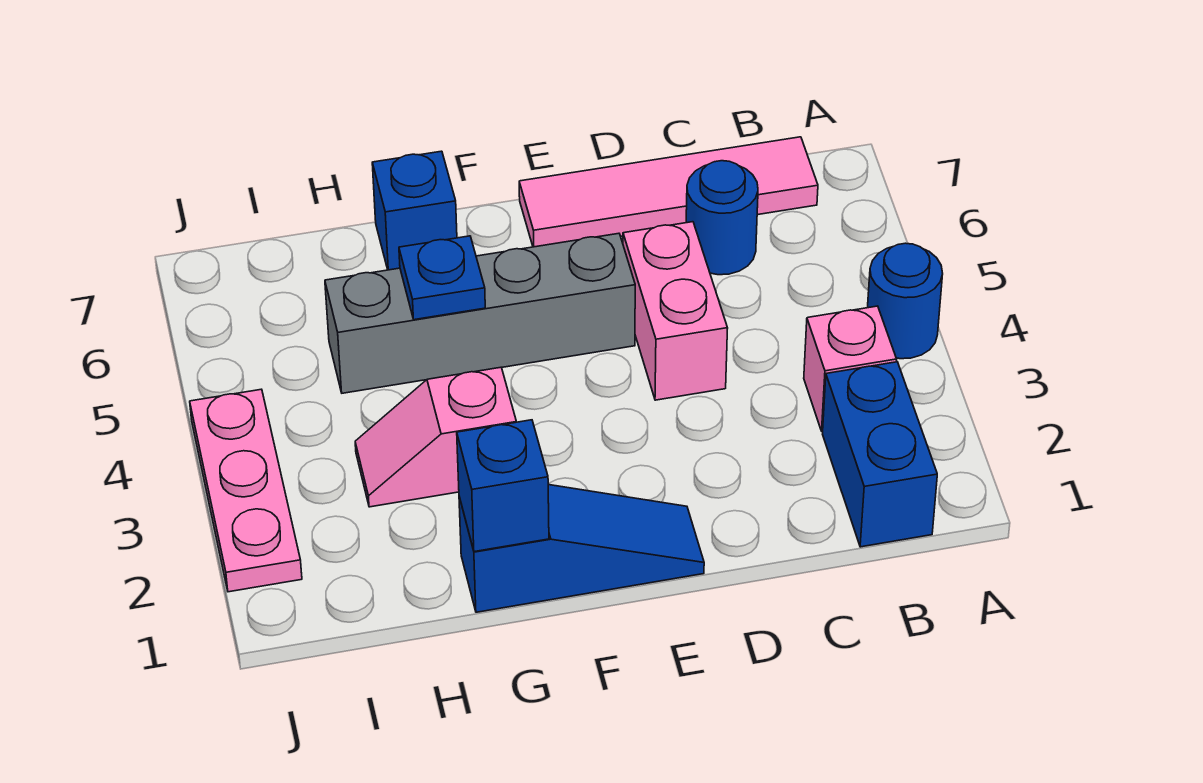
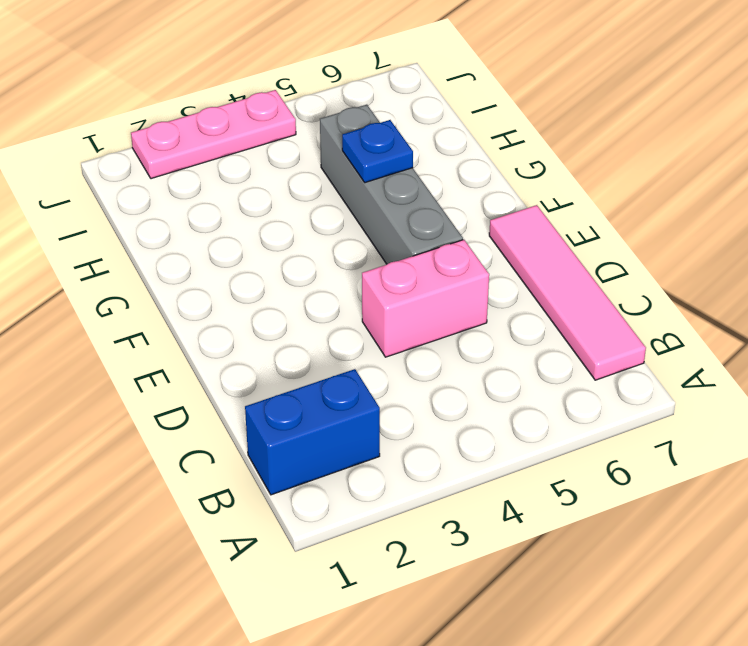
none -> blue 1x1 round brick [868,243,943,359]
none -> pink 1x1 brick [804,306,897,432]
none -> blue 1x1 round brick [686,161,758,275]

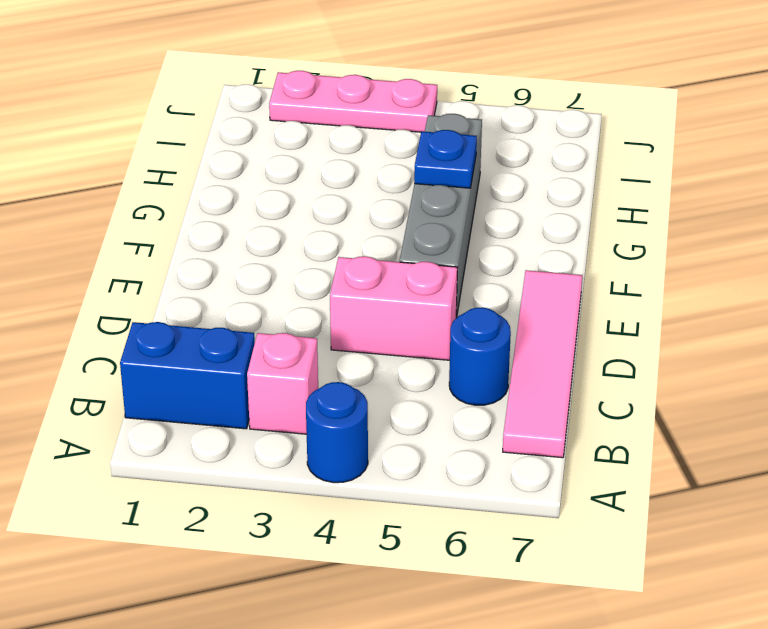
none -> blue 1x3 slope [459,485,704,612]
none -> pink 1x2 slope [355,367,516,507]
none -> blue 1x1 brick [372,151,457,270]

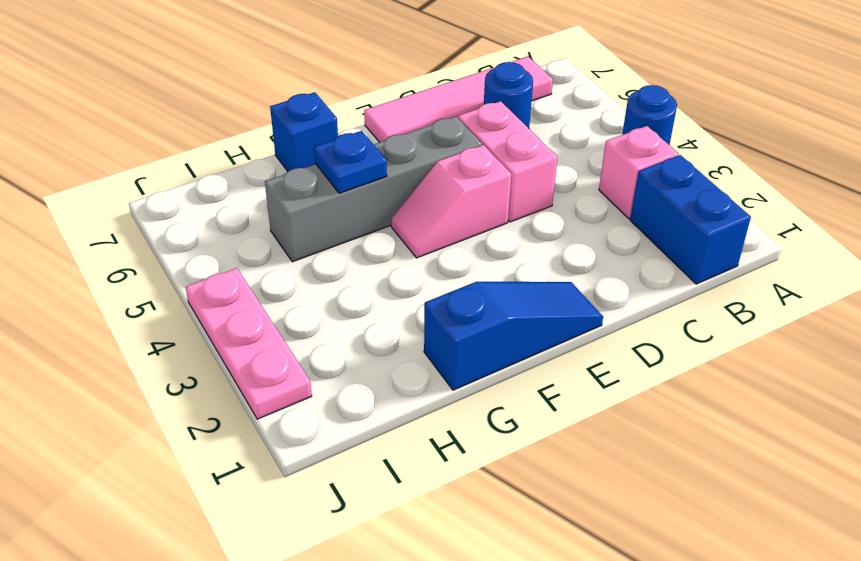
pink 1x2 slope [391,145,511,258] -> pink 1x2 slope moved to [355,367,516,507]
none -> blue 1x1 brick [457,420,549,552]

